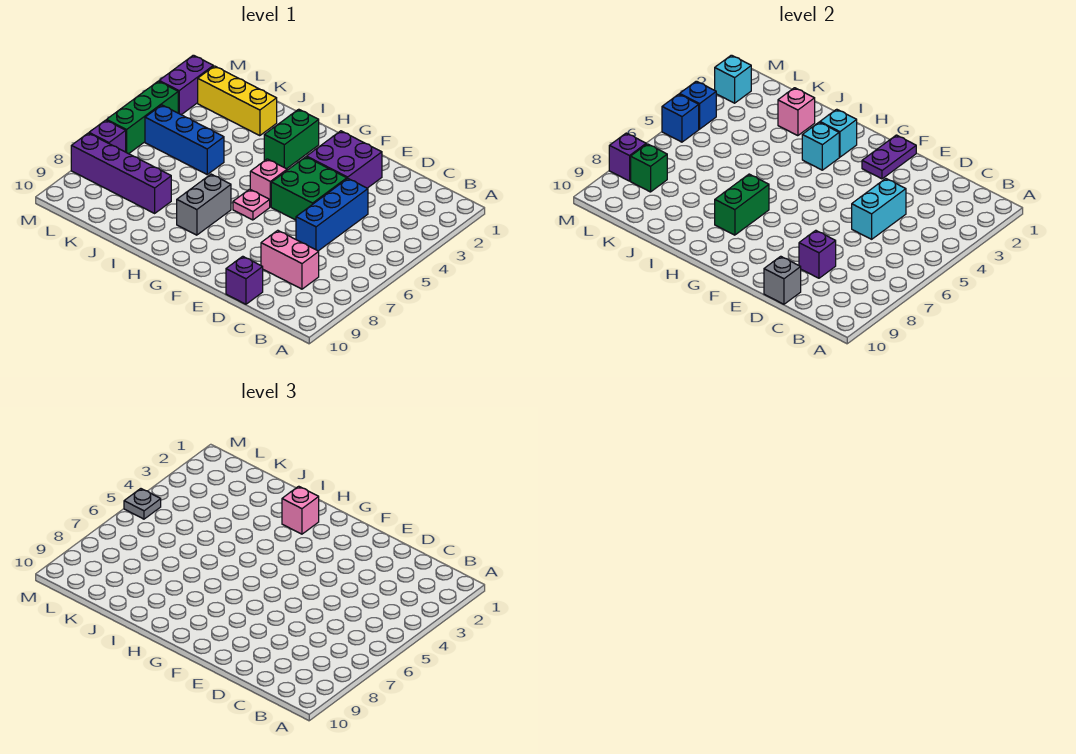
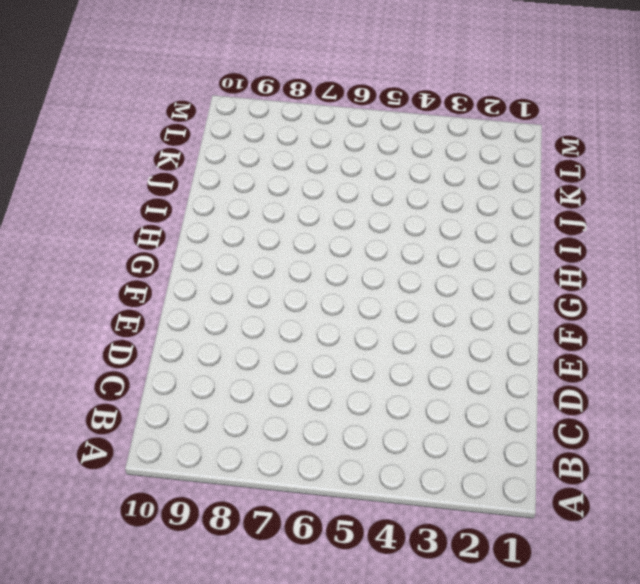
none -> pink 1x2 brick [261,230,319,289]
none -> blue 1x3 brick [296,179,368,251]
none -> purple 1x1 brick [226,256,263,304]
none -> purple 2x2 brick [307,131,382,188]

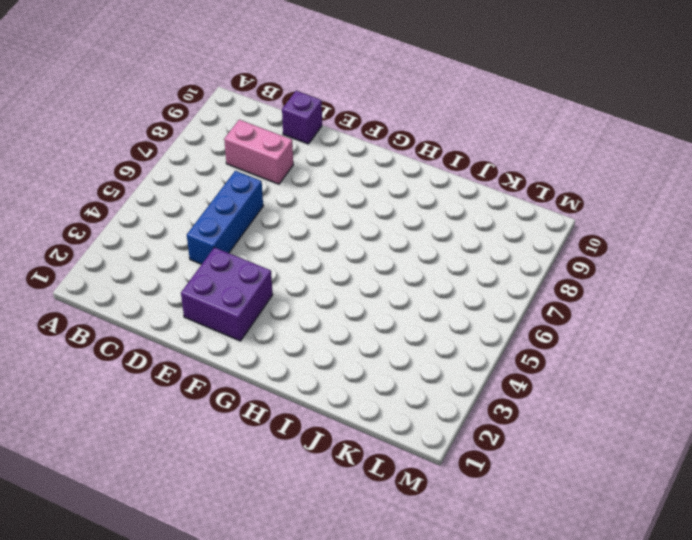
none -> green 2x2 brick [271,157,347,220]
none -> pink 1x1 brick [250,159,287,207]
none -> pink 1x1 plate [233,189,270,220]
none -> green 1x2 brick [264,109,319,169]

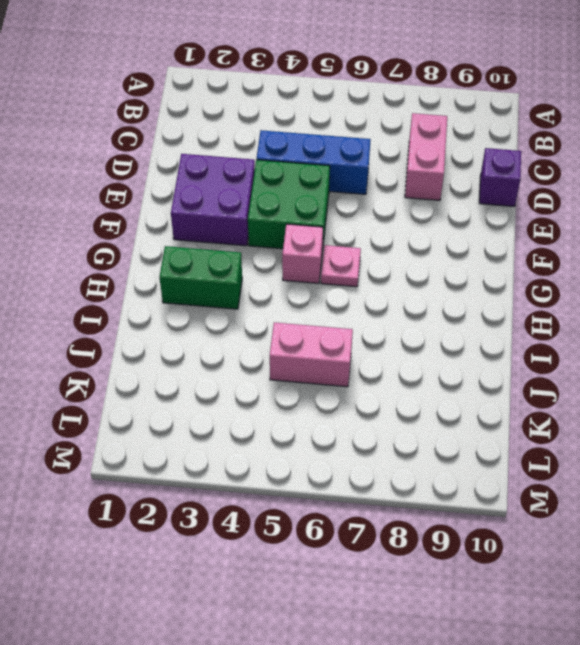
pink 1x2 brick [270,322,353,387] -> blue 1x3 brick [145,105,224,174]
none -> grey 1x2 brick [177,174,231,235]
none -> yellow 1x3 brick [198,66,277,136]
none -> purple 1x4 brick [71,133,171,213]
none -> purple 1x2 brick [159,55,213,115]

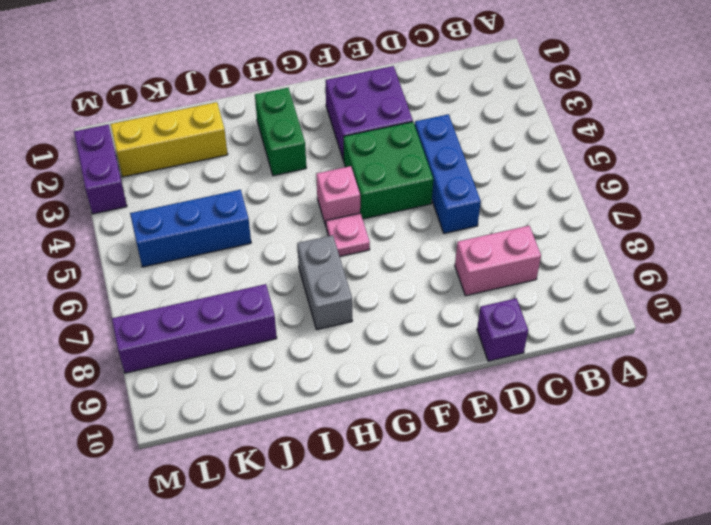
none -> green 1x3 brick [107,81,178,154]
none -> purple 1x1 brick [89,120,126,152]
none -> cyan 1x2 brick [852,179,906,239]
none -> purple 1x1 brick [799,230,836,278]

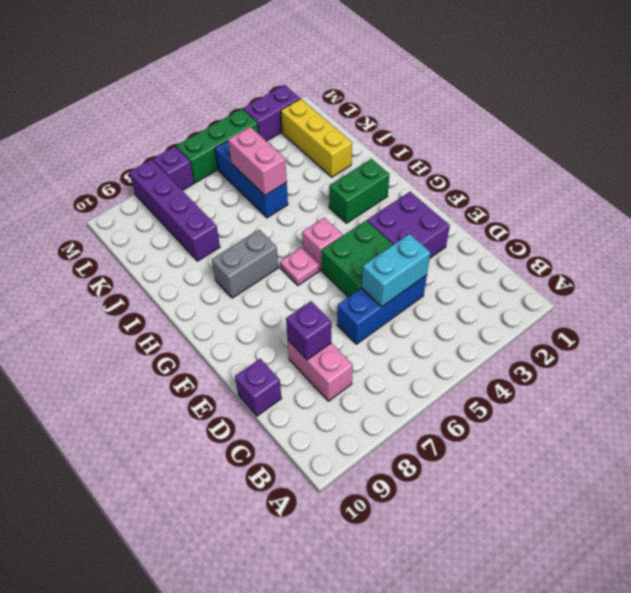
pink 1x2 brick [228,127,287,195] -> none
none -> grey 1x1 brick [764,256,801,304]
none -> purple 1x2 plate [862,135,916,179]
none -> cyan 1x1 brick [820,109,857,157]
none -> cyan 1x1 brick [802,122,839,170]

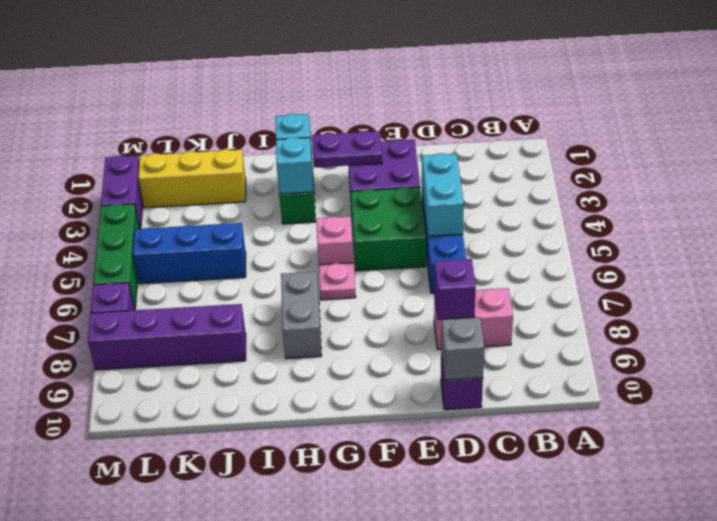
purple 1x2 plate [312,131,382,167] -> purple 1x2 plate turned to [862,135,916,179]
none -> green 1x2 brick [715,174,769,235]
none -> pink 1x1 brick [778,88,815,136]
none -> green 1x1 brick [631,144,667,192]
none -> cyan 1x1 brick [715,55,751,103]

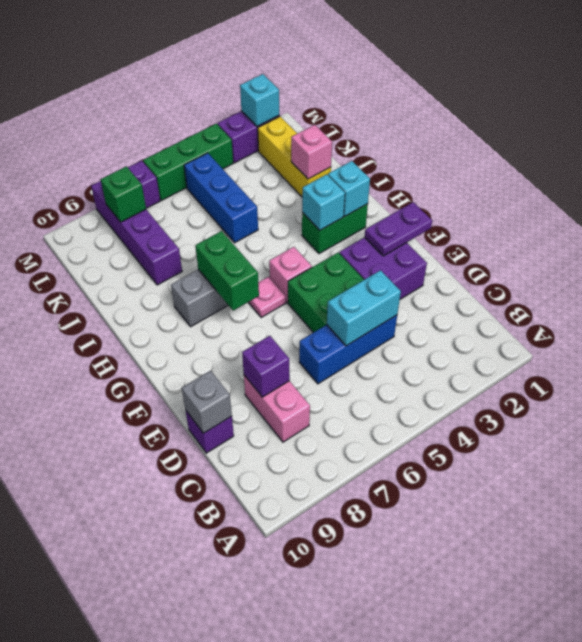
green 1x2 brick [195,231,259,311] -> green 1x2 brick turned to [715,174,769,235]
none -> blue 1x1 brick [680,81,716,129]
none -> blue 1x1 brick [662,94,699,142]
none -> purple 1x1 brick [609,133,646,181]
none -> pink 1x1 brick [282,486,319,534]

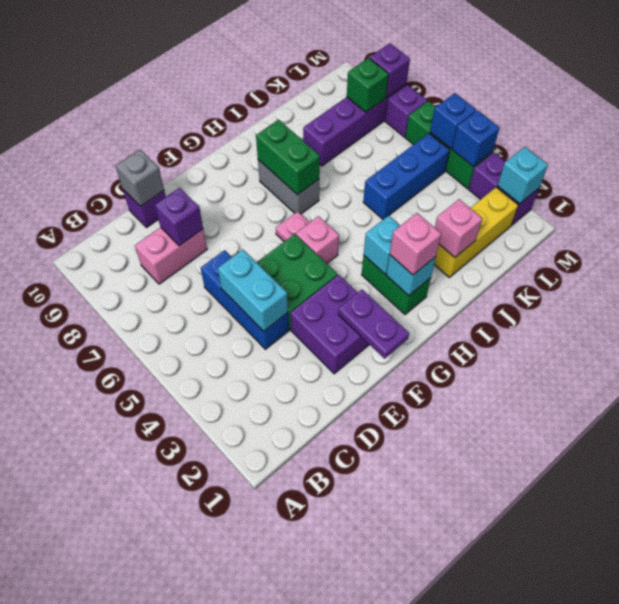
none -> grey 1x1 plate [124,489,161,519]

